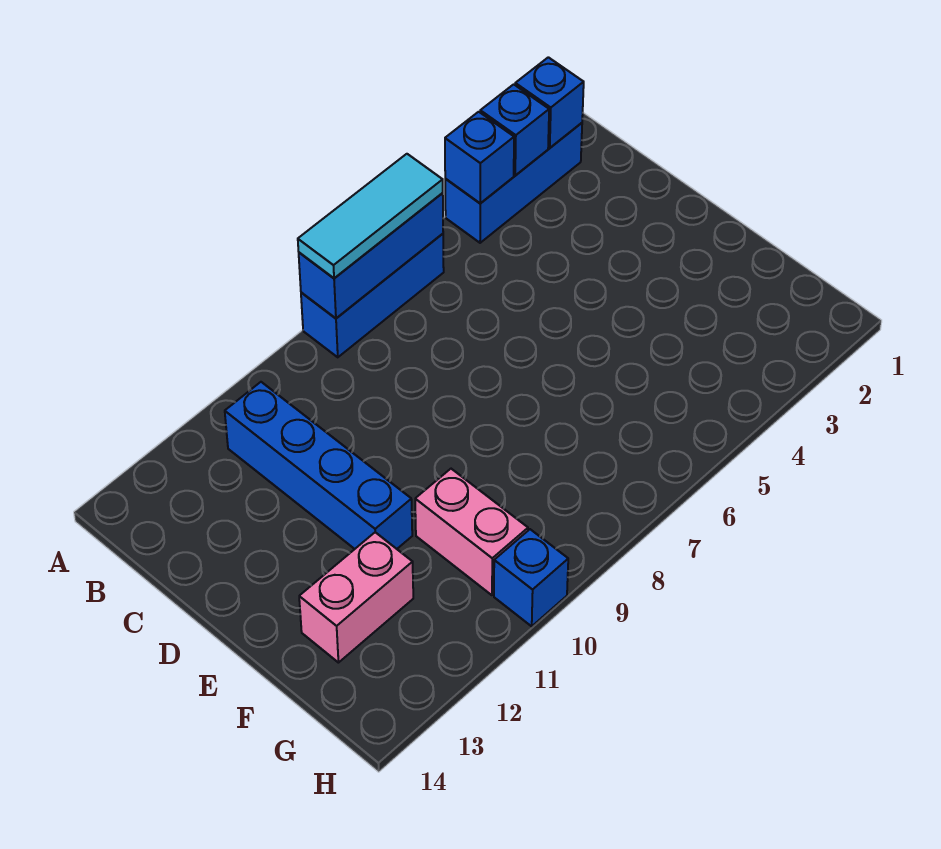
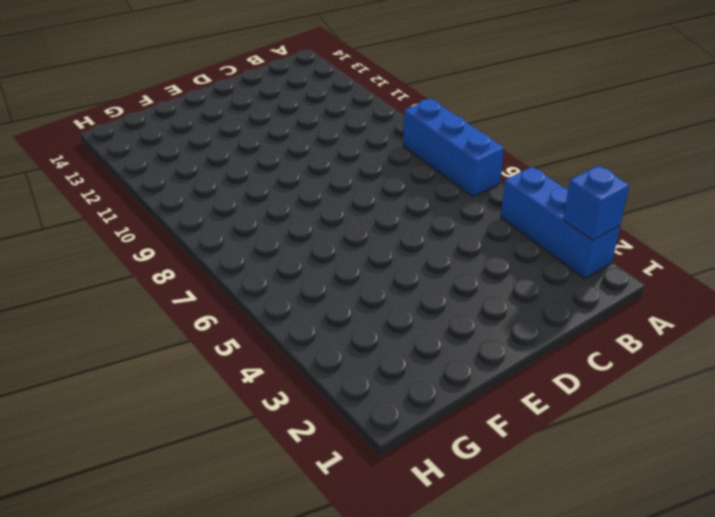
none -> blue 1x4 brick [225,382,412,549]
none -> pink 1x2 brick [415,469,528,595]

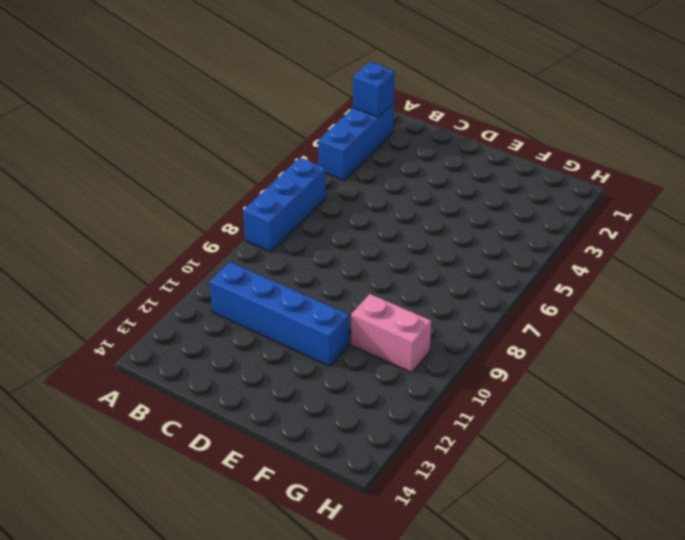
none -> pink 1x2 brick [299,532,413,663]
none -> blue 1x1 brick [494,529,568,626]

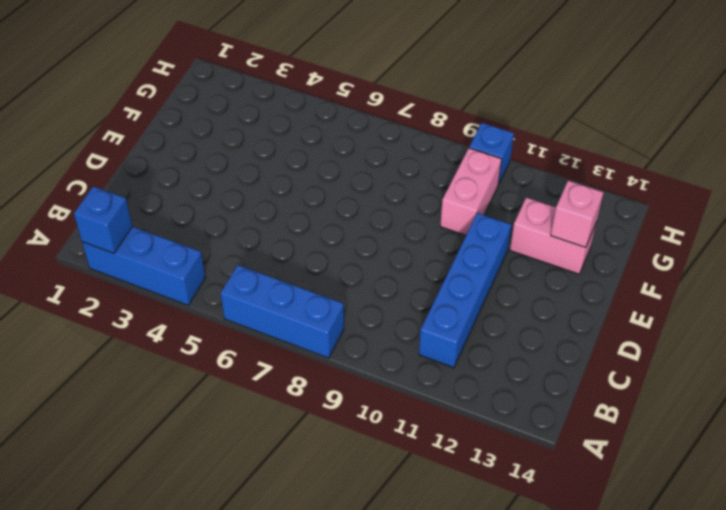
pink 1x1 brick [551,181,604,247] -> none
none -> blue 1x1 brick [480,84,549,176]
none -> blue 1x1 brick [445,112,514,203]

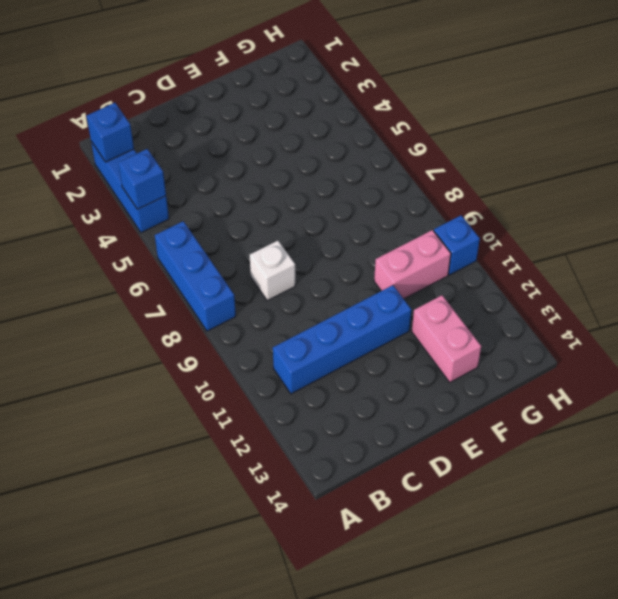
white 1x1 brick [250,241,295,300] -> none
none -> blue 1x1 brick [480,84,549,176]
none -> blue 1x3 brick [299,193,443,318]

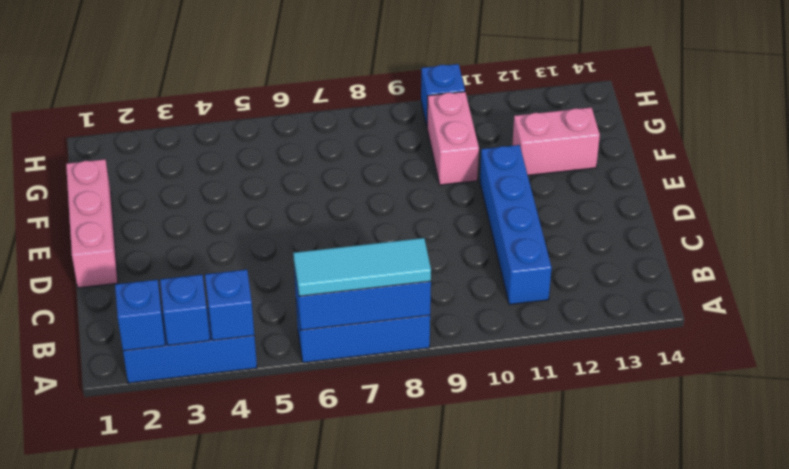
pink 1x3 brick [66,159,118,288] -> none

